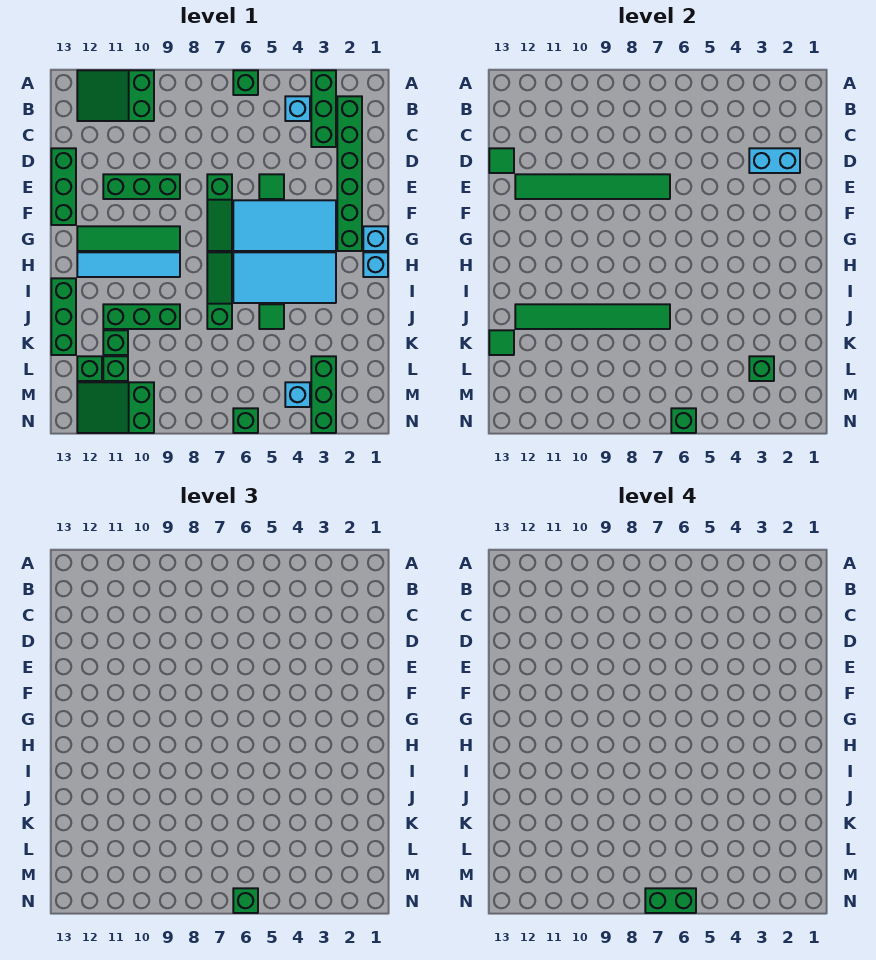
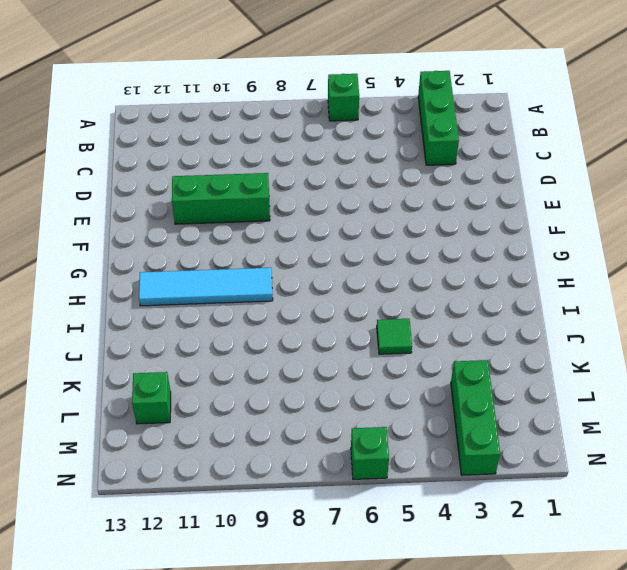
none -> green 2x3 slope [77,70,154,121]
none -> green 1x6 brick [337,96,362,251]
none -> cyan 1x1 brick [285,96,310,121]
none -> green 1x3 brick [51,148,76,225]

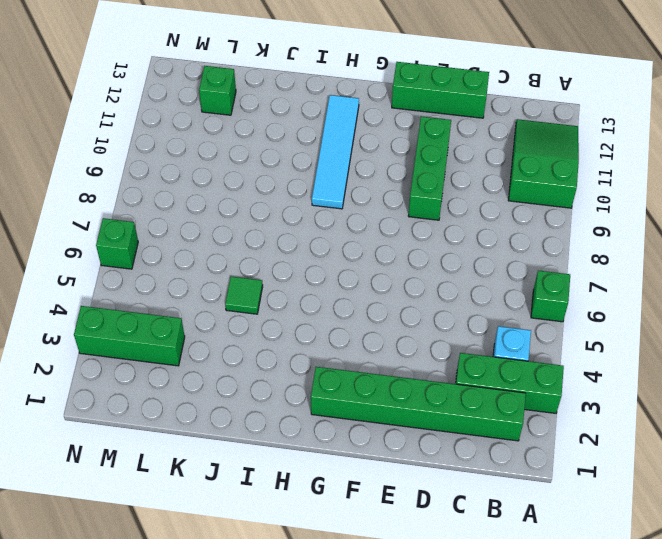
none -> green 1x1 tile [259,174,284,199]
none -> green 1x3 slope [207,174,232,251]
none -> cyan 2x4 tile [233,200,336,251]
none -> cyan 1x1 brick [363,226,388,251]

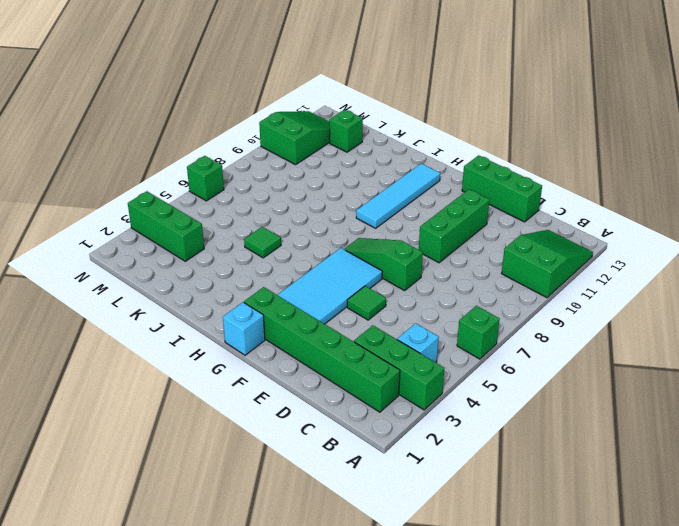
none -> green 1x4 tile [77,226,180,251]
none -> cyan 1x1 brick [363,252,388,277]
none -> cyan 2x4 tile [233,252,336,303]
none -> green 1x3 slope [207,252,232,329]

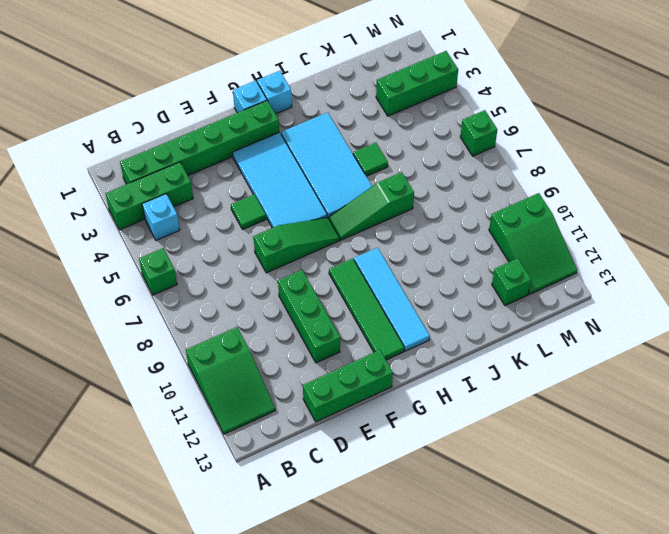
none -> green 1x3 brick [51,278,76,355]
none -> green 1x3 brick [103,304,180,329]
none -> green 1x1 brick [103,330,128,355]
none -> green 1x1 brick [103,356,128,381]

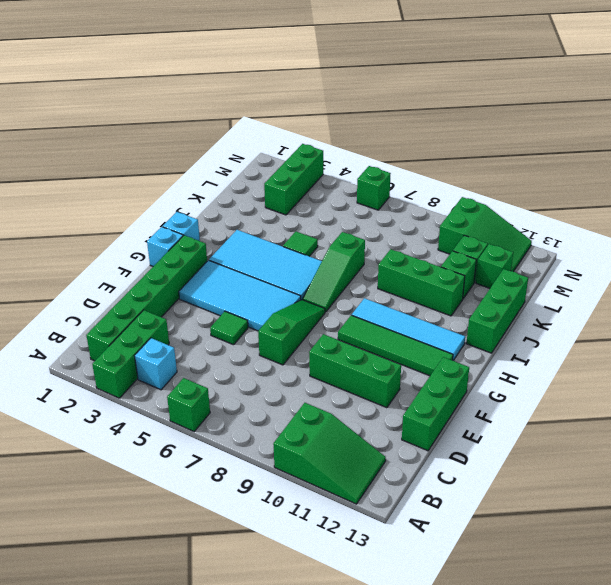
none -> cyan 1x1 brick [285,382,310,407]
none -> cyan 1x2 brick [749,148,800,173]
none -> green 1x1 tile [489,148,514,173]
none -> green 1x6 tile [515,174,670,199]

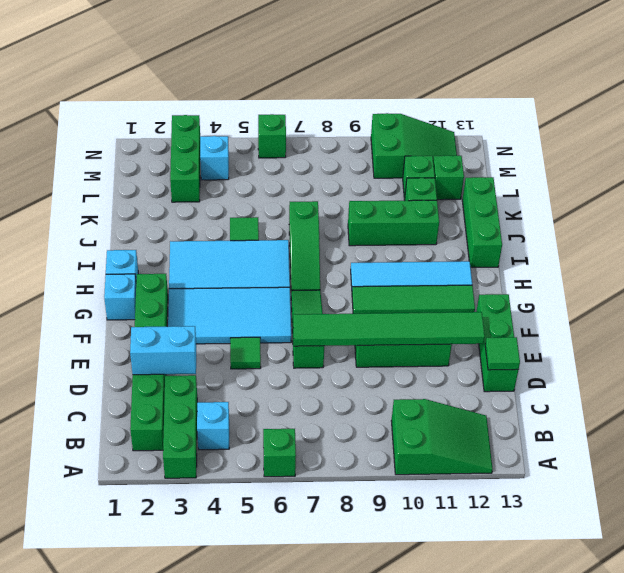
none -> green 1x6 tile [515,304,670,329]
none -> green 1x1 tile [489,330,514,355]
none -> green 1x1 brick [749,356,774,381]
none -> green 1x1 brick [671,408,696,433]

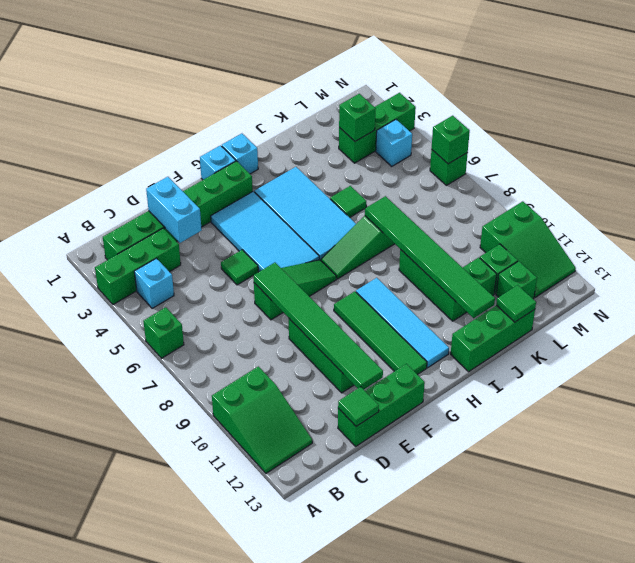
none -> green 1x1 brick [233,888,258,913]
none -> green 1x2 brick [645,888,696,913]

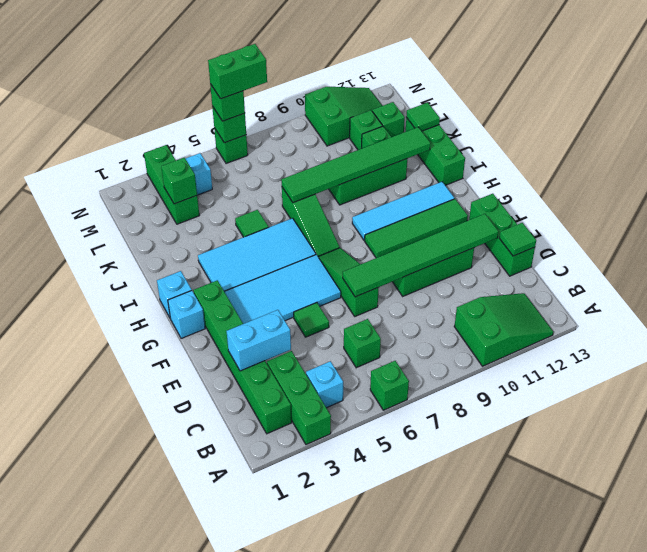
green 1x1 brick [344,319,381,368] -> none

